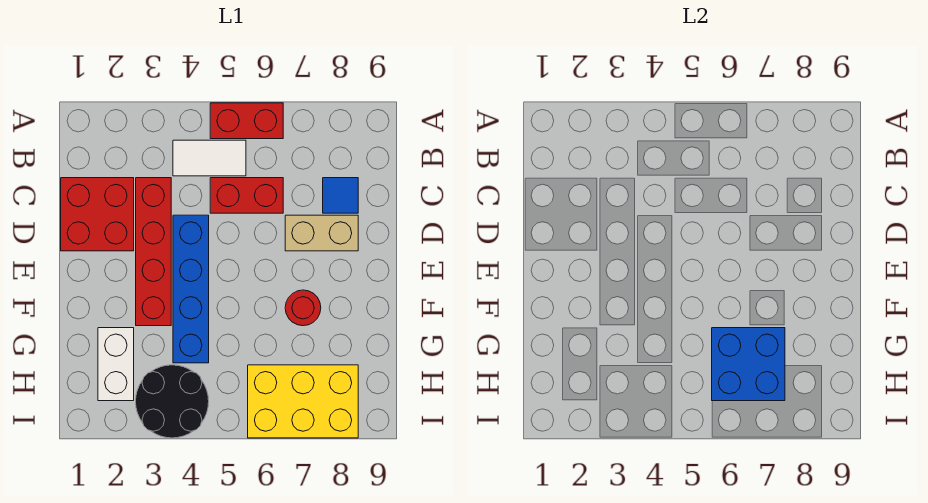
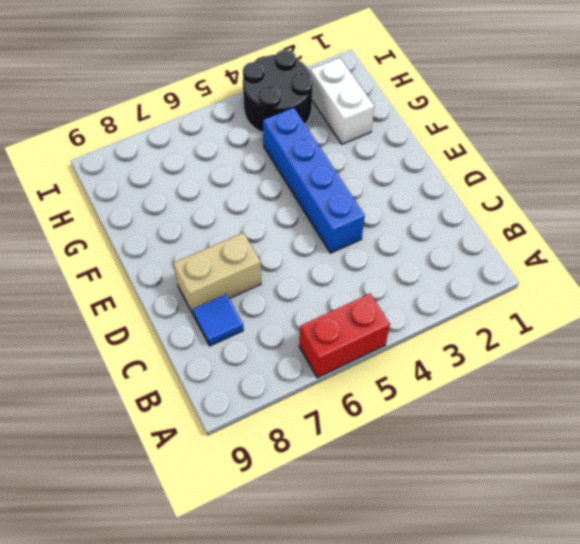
none -> white 1x2 tile [173,140,246,176]
none -> red 2x2 brick [61,178,134,251]
none -> red 1x4 brick [136,178,171,326]

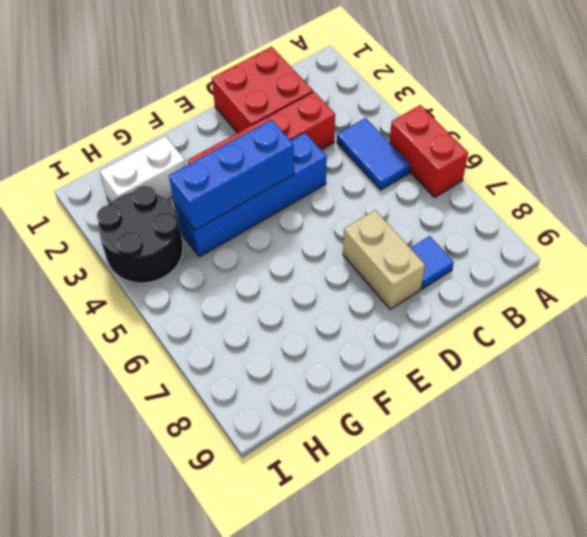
blue 1x2 tile [337,118,410,190] -> white 1x2 tile [173,140,246,176]
blue 1x3 brick [169,120,294,230] -> none
none -> red 1x2 brick [210,178,283,213]
none -> red 1x1 round brick [285,290,321,326]
none -> yellow 2x3 brick [248,365,358,438]

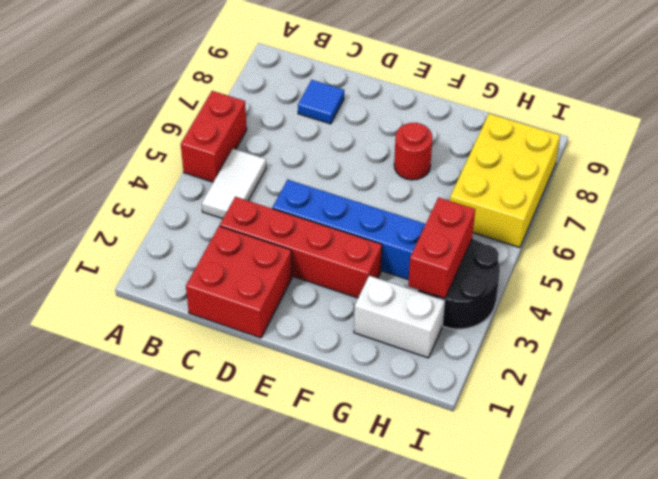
red 1x2 brick [408,197,475,298] -> red 1x2 brick moved to [210,178,283,213]
none -> tan 1x2 brick [285,215,358,251]
none -> blue 2x2 brick [712,328,785,401]

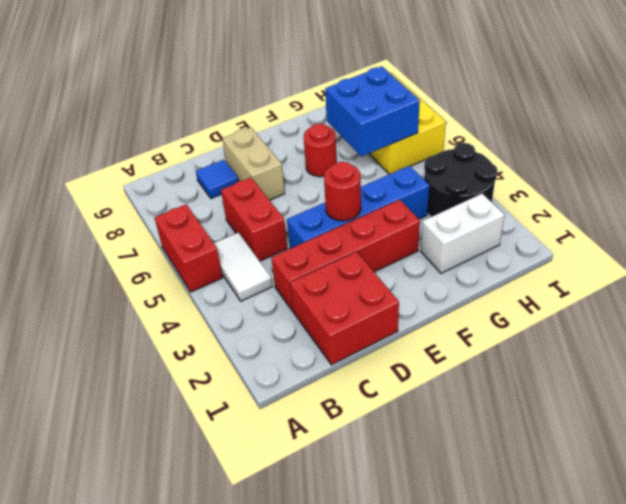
red 1x1 round brick [324,162,361,221] -> none

